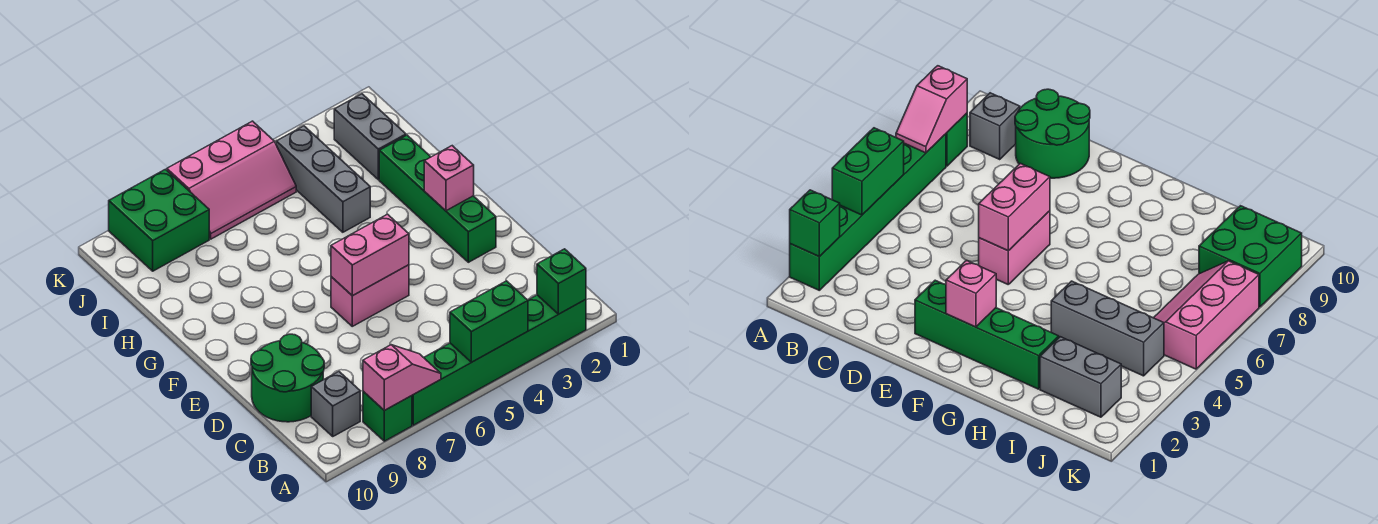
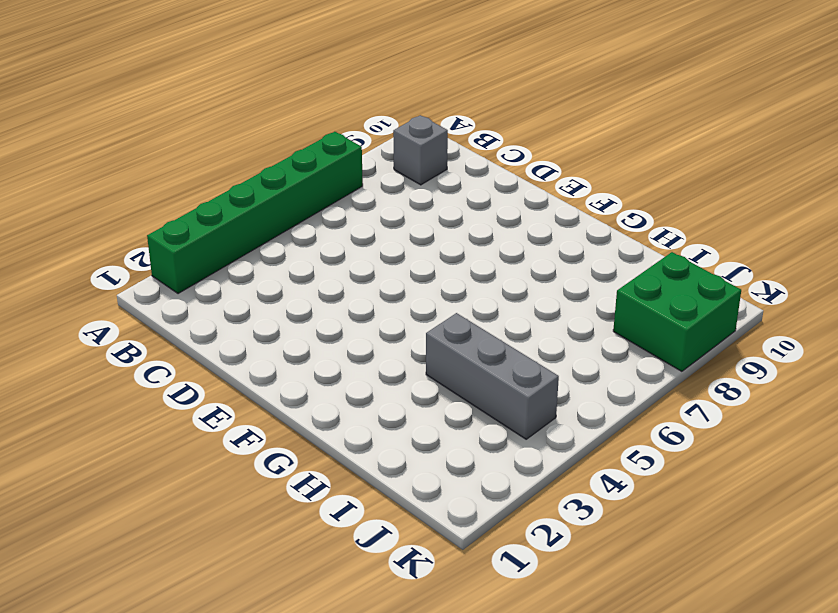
none -> green 1x1 brick [363,391,412,441]
none -> green 2x2 round brick [251,334,324,422]
none -> green 1x4 brick [379,135,496,262]

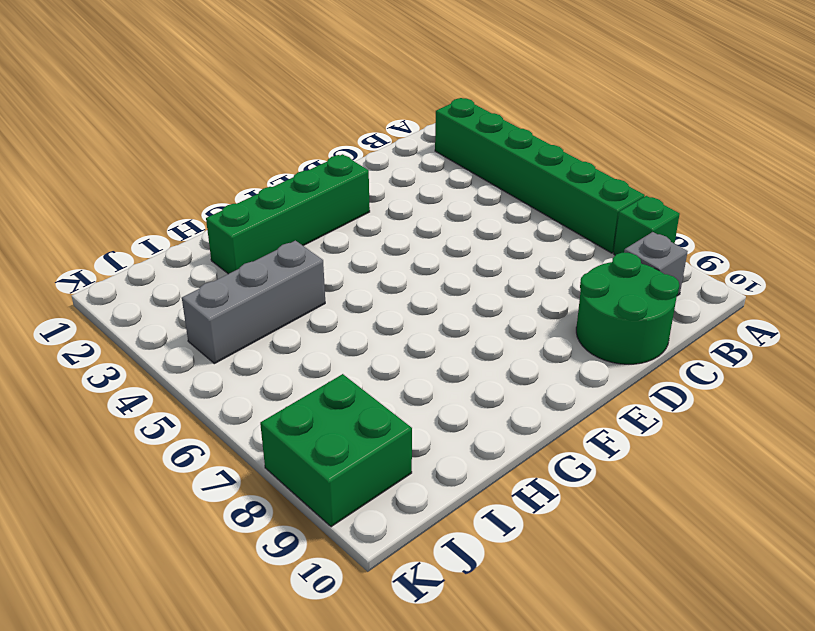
none -> pink 1x2 brick [331,265,409,326]
none -> grey 1x2 brick [334,94,406,180]
none -> pink 2x3 slope [167,121,296,239]

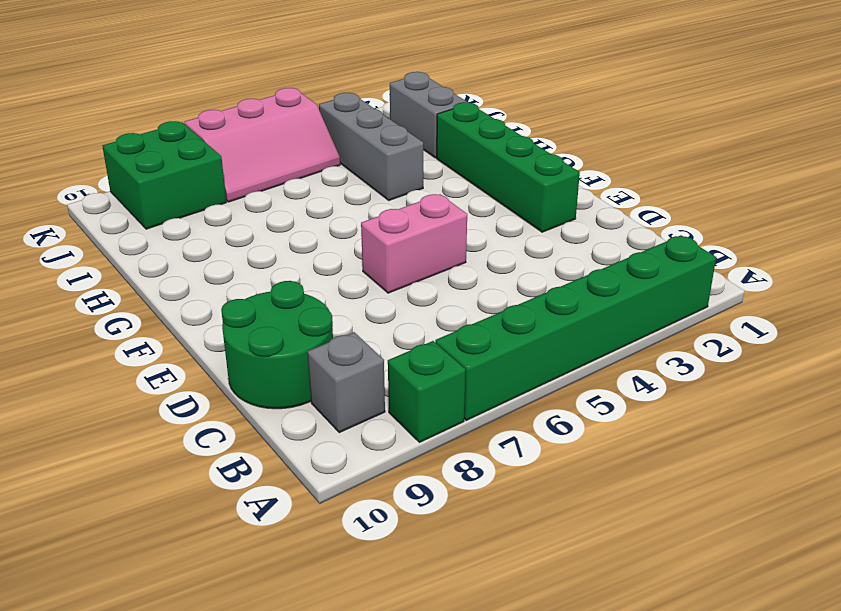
none -> green 1x1 brick [537,249,586,314]
none -> green 1x2 brick [450,281,528,362]
none -> pink 1x2 slope [363,345,441,410]

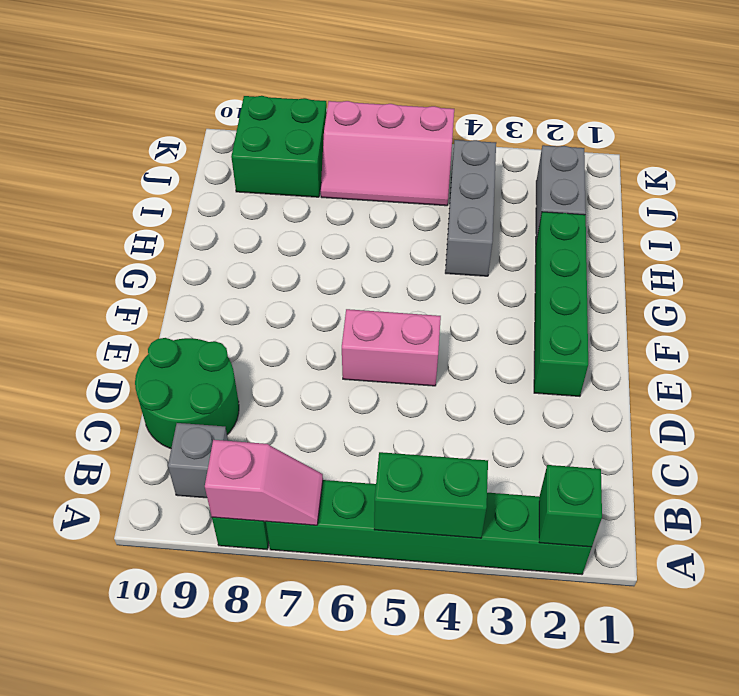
none -> pink 1x2 brick [331,214,409,296]
none -> pink 1x1 brick [424,146,474,211]

